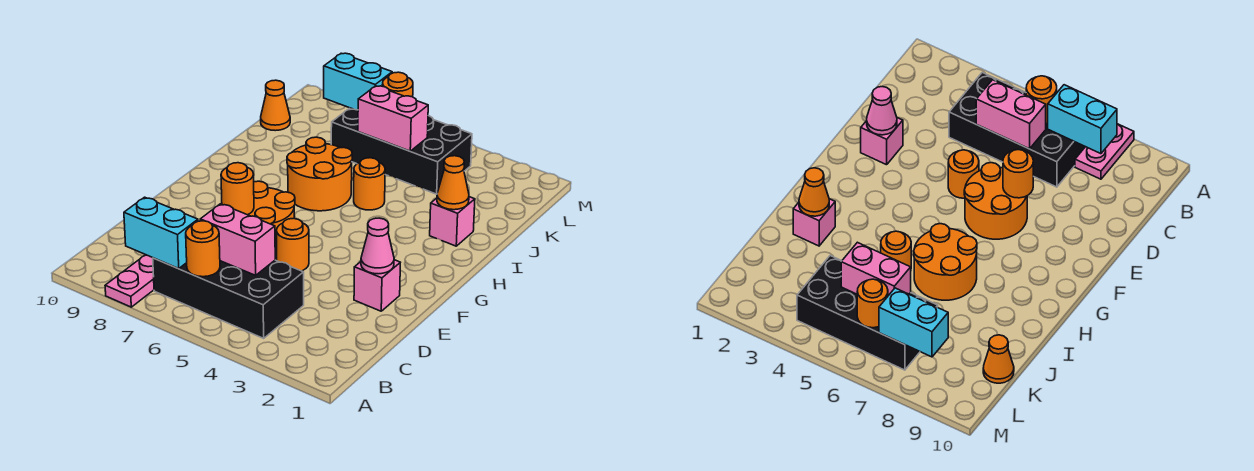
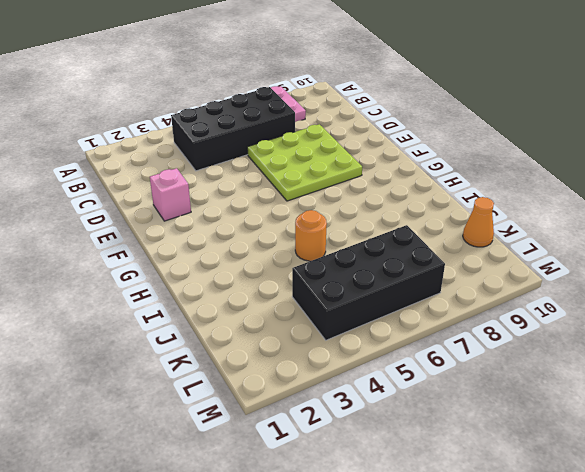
lime 3x3 plate [247,124,362,201] -> orange 2x2 round brick [248,181,295,256]
none -> orange 1x1 round brick [277,218,309,271]
none -> orange 2x2 round brick [287,137,352,211]
none -> pink 1x1 brick [430,197,475,246]

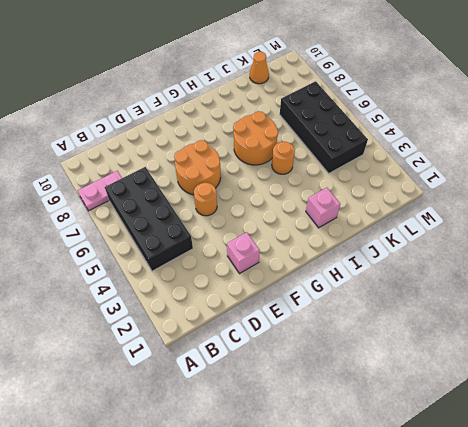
none -> orange 1x1 round brick [186,221,220,277]
none -> cyan 1x2 brick [124,197,198,269]
none -> pink 1x2 brick [200,204,275,275]

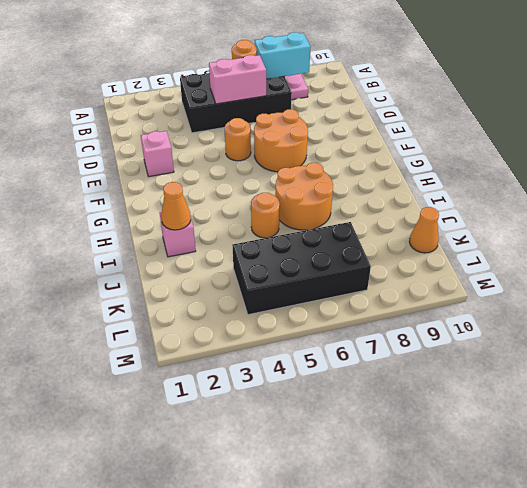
none -> pink 1x1 cone [361,218,394,274]
none -> orange 1x1 round brick [221,163,254,215]
none -> pink 1x2 brick [358,86,428,151]

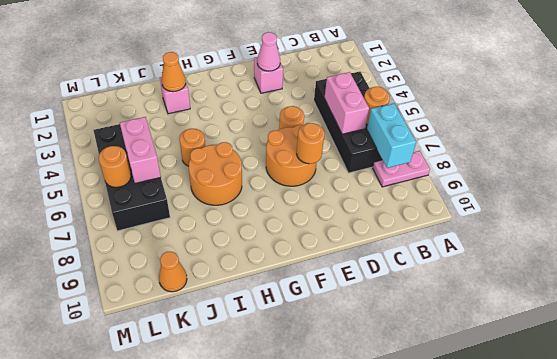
none -> cyan 1x2 brick [324,53,392,110]

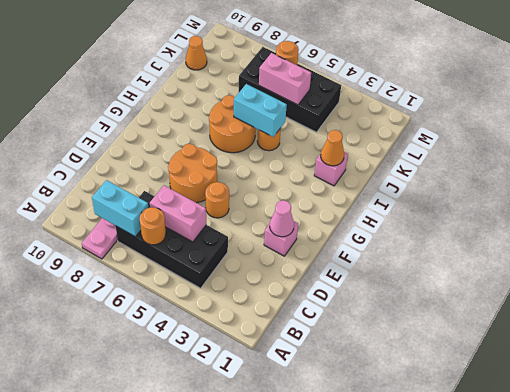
cyan 1x2 brick [234,84,287,137] -> cyan 1x2 brick moved to [324,53,392,110]
none -> orange 1x1 round brick [221,163,254,215]

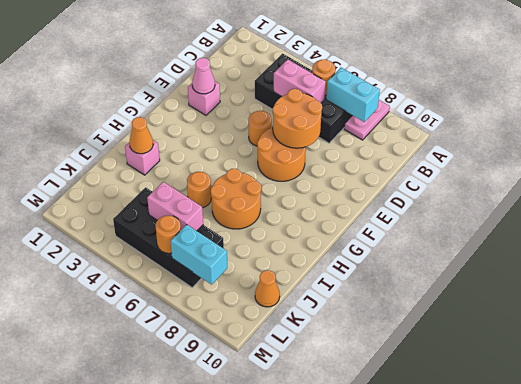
orange 2x2 round brick [273,89,322,148] -> orange 1x1 round brick [221,163,254,215]

